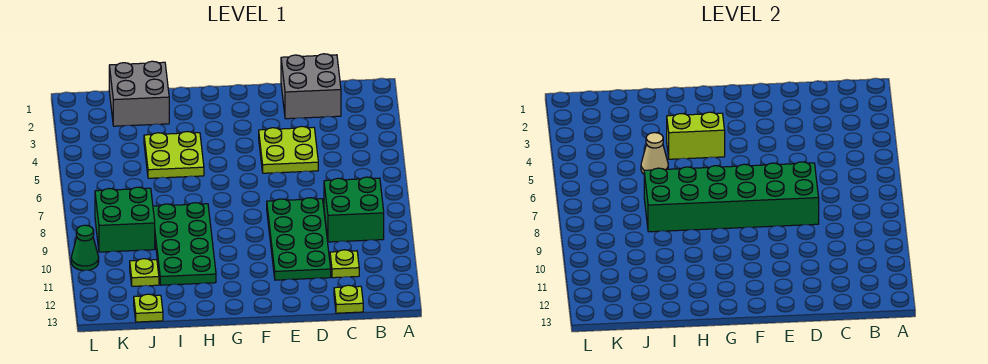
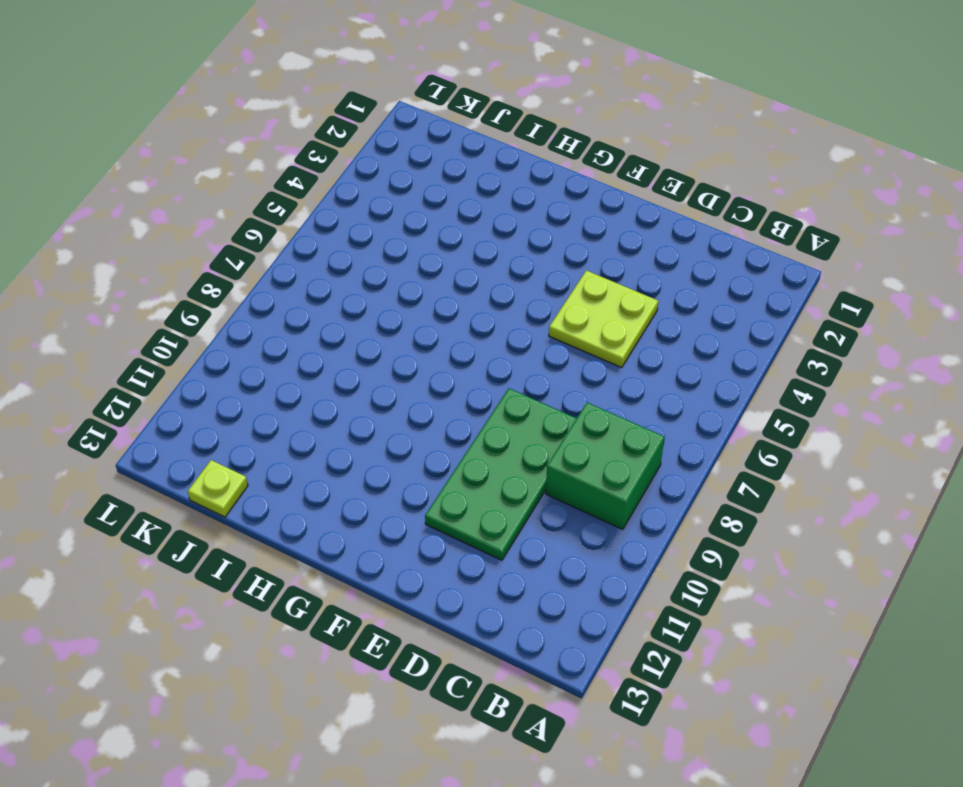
none -> grey 2x2 brick [281,54,341,119]
none -> lime 1x1 plate [330,250,359,278]
none -> lime 1x1 plate [334,285,363,313]

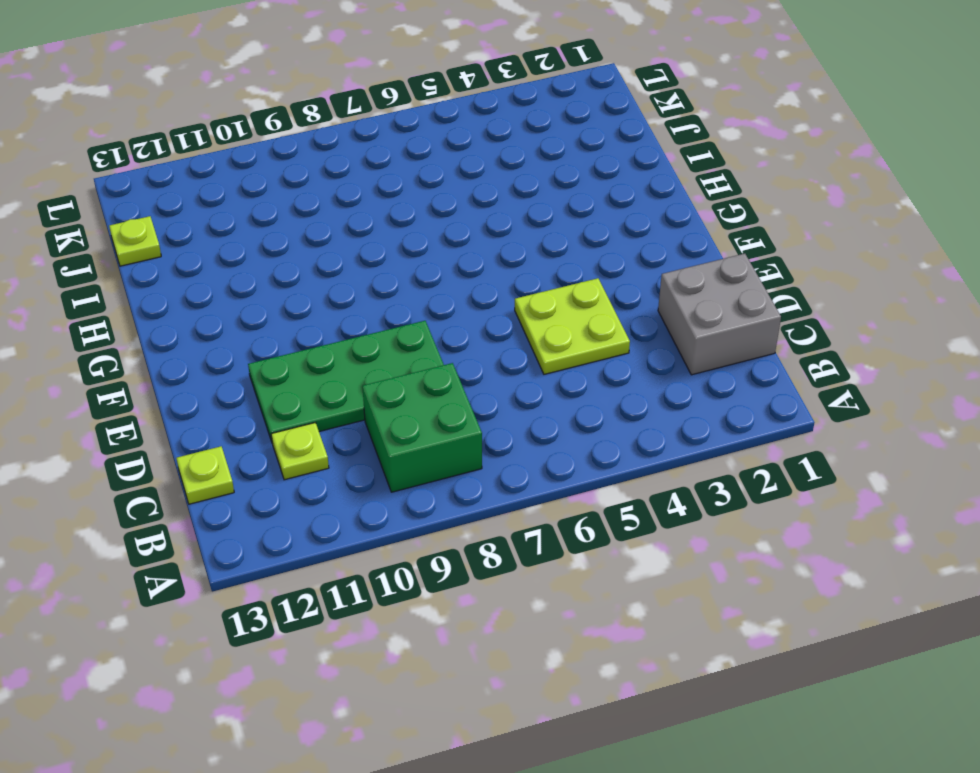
none -> lime 2x2 plate [144,132,204,178]
none -> green 2x4 plate [153,203,216,285]
none -> grey 2x2 brick [109,61,169,126]

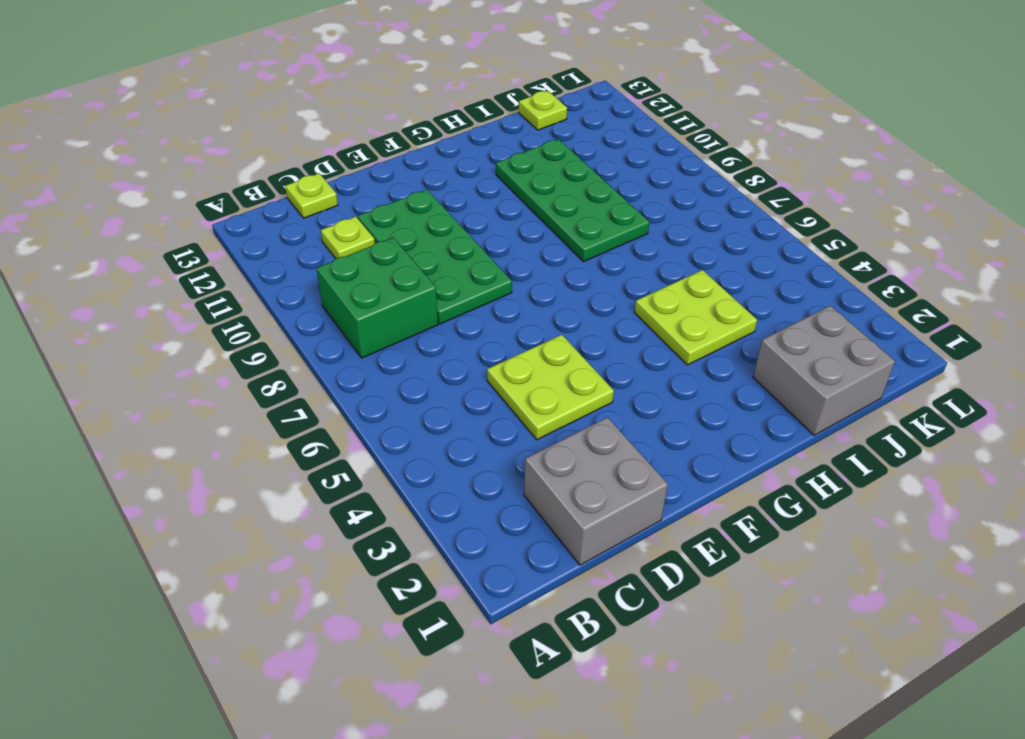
none -> green 2x2 brick [95,187,155,252]
none -> lime 1x1 plate [130,259,159,286]
none -> green 1x1 cone [71,225,99,271]

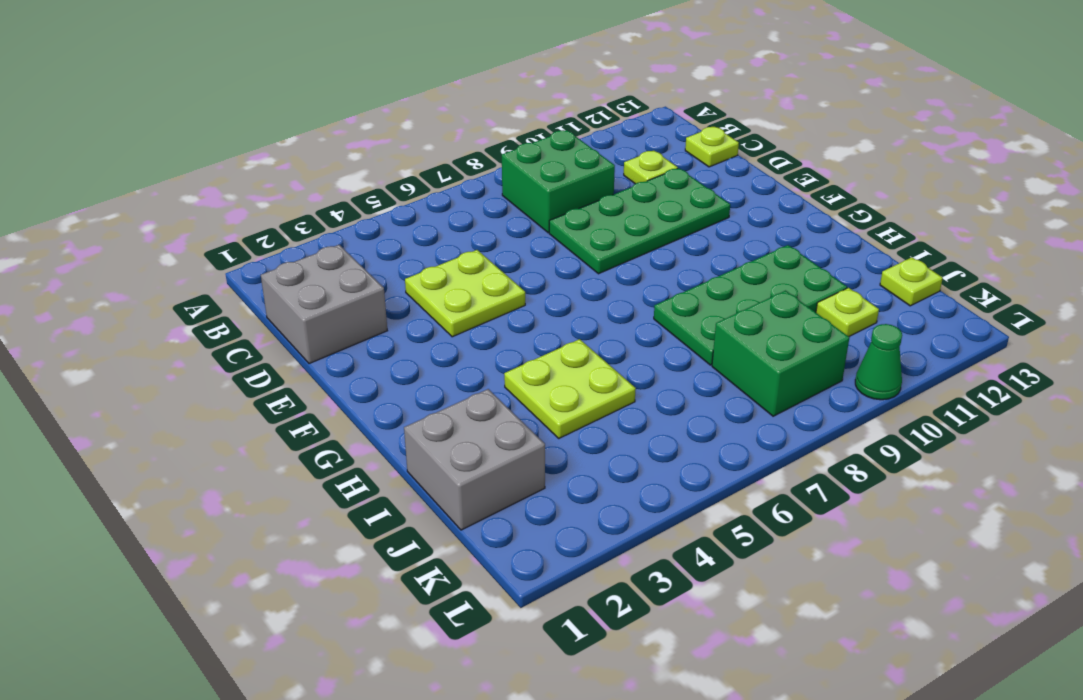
none -> green 2x6 brick [644,162,819,232]
none -> lime 1x2 brick [667,112,725,159]
none -> tan 1x1 cone [641,133,668,174]

